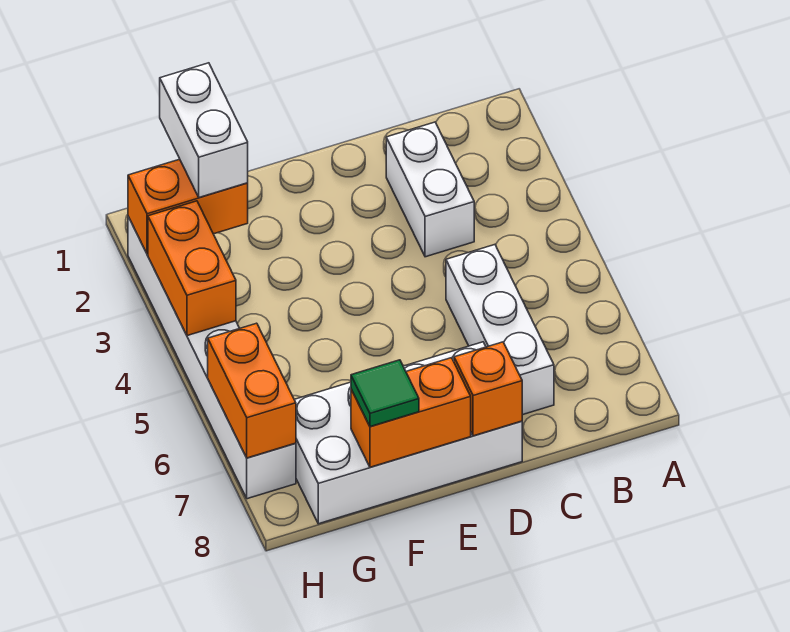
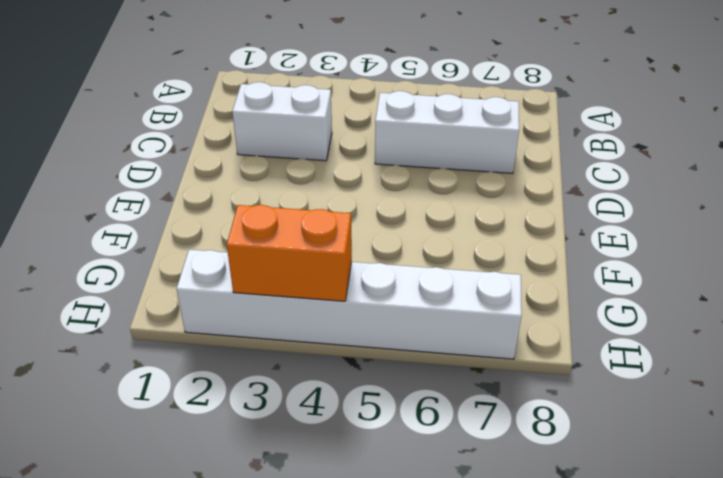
none -> white 2x4 brick [294,342,522,524]
none -> orange 1x1 brick [454,342,522,436]

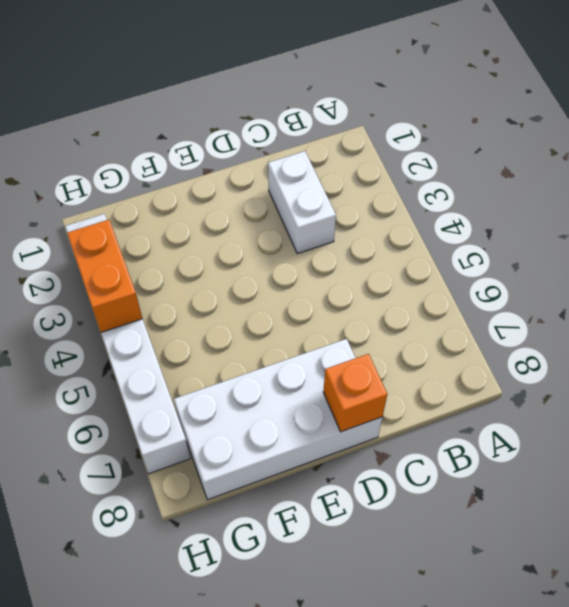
none -> white 1x3 brick [446,245,554,415]
none -> orange 1x2 brick [351,358,471,467]

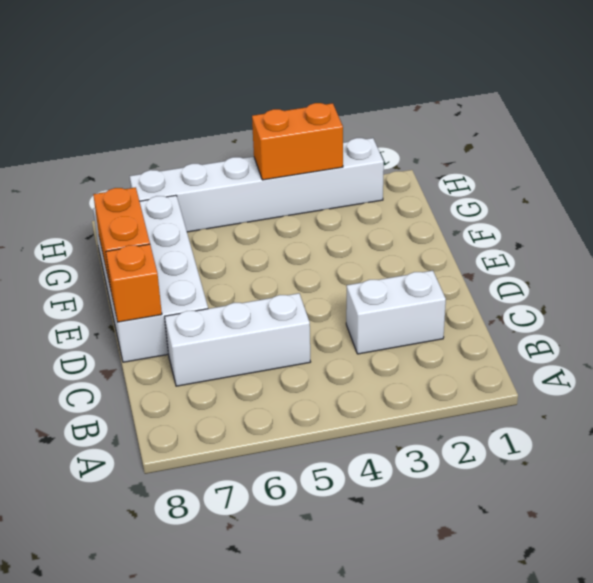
none -> orange 1x2 brick [128,159,248,254]
none -> orange 1x2 brick [208,323,296,458]

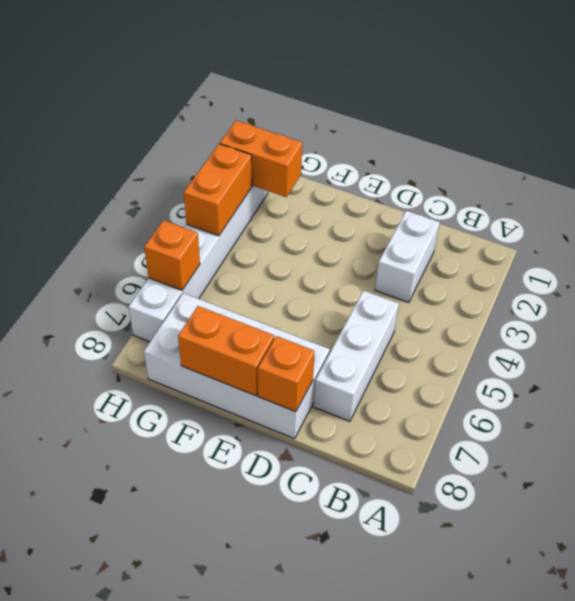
orange 1x1 brick [144,220,200,290] -> orange 1x2 brick [208,323,296,458]
none -> green 1x1 tile [351,360,419,427]
none -> white 1x2 brick [160,63,248,197]

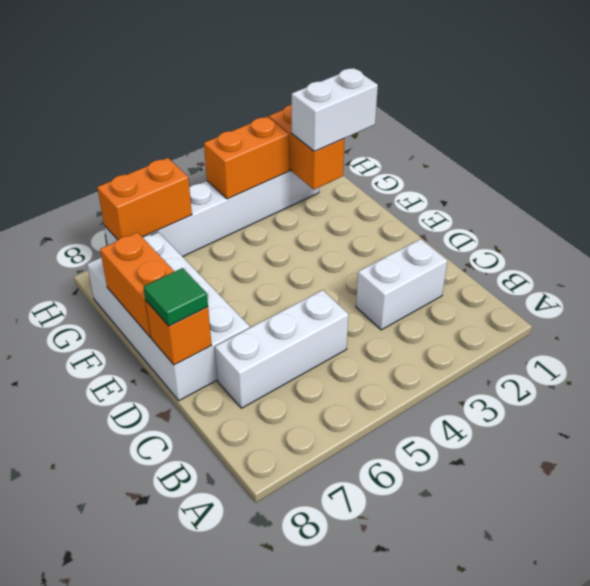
green 1x1 tile [144,268,208,326] -> green 1x1 tile moved to [351,360,419,427]

